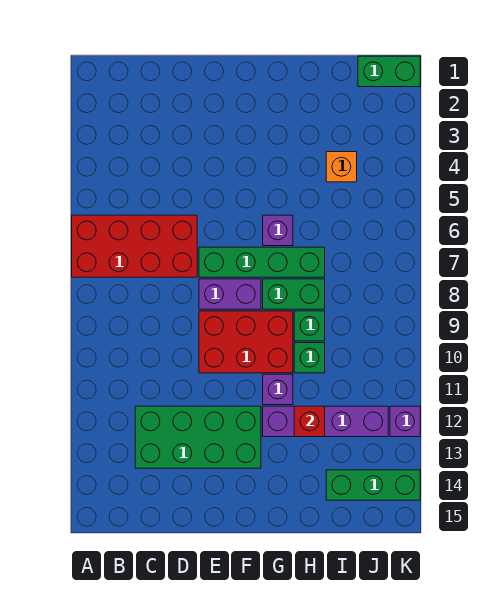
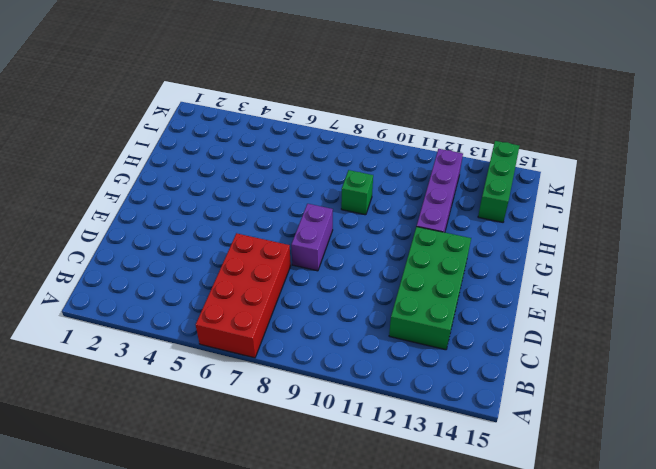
none -> green 1x4 brick [199,247,325,277]
none -> red 2x3 brick [199,311,293,373]
none -> purple 1x1 brick [263,215,293,246]

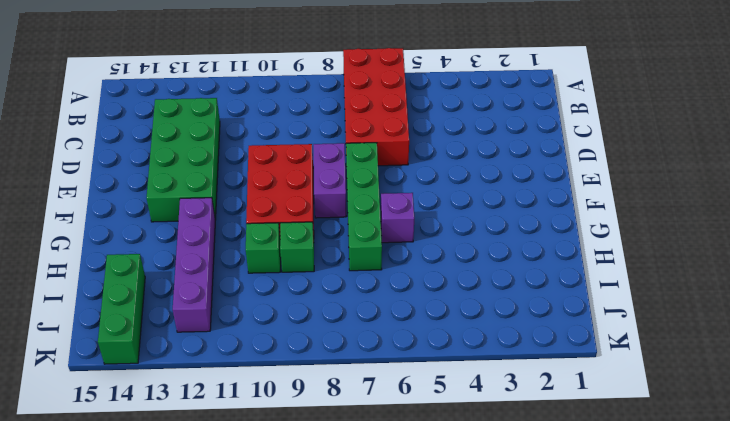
none -> green 1x2 brick [263,279,325,309]
none -> purple 1x1 brick [263,374,293,405]
none -> orange 1x1 brick [326,152,357,182]

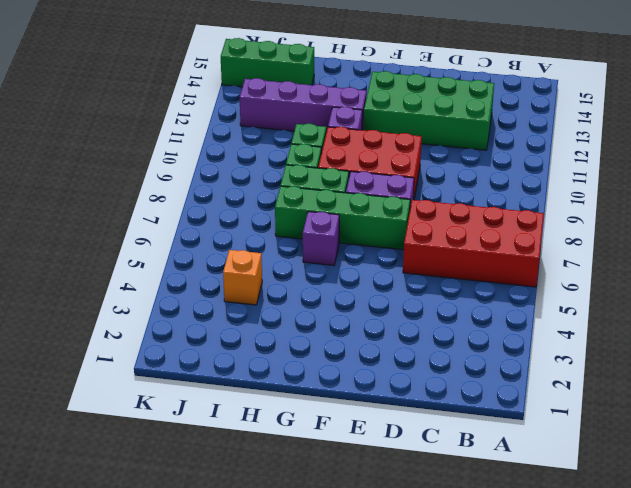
none -> green 1x2 brick [358,56,420,87]
none -> purple 1x1 brick [390,406,420,437]
none -> red 1x1 brick [294,406,325,437]

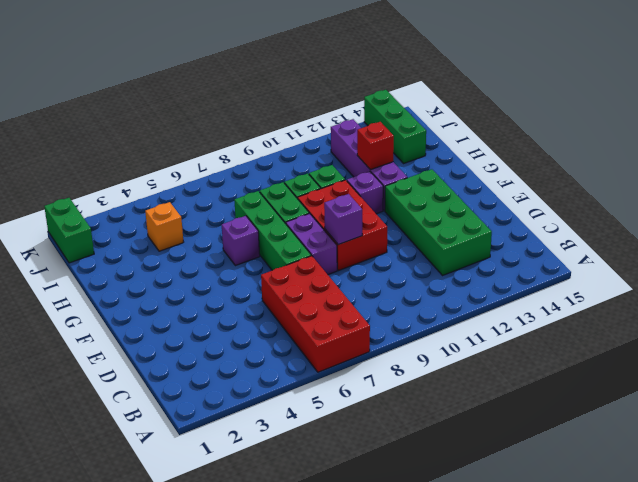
purple 1x1 brick [324,194,362,245] -> purple 1x1 brick moved to [390,406,420,437]

